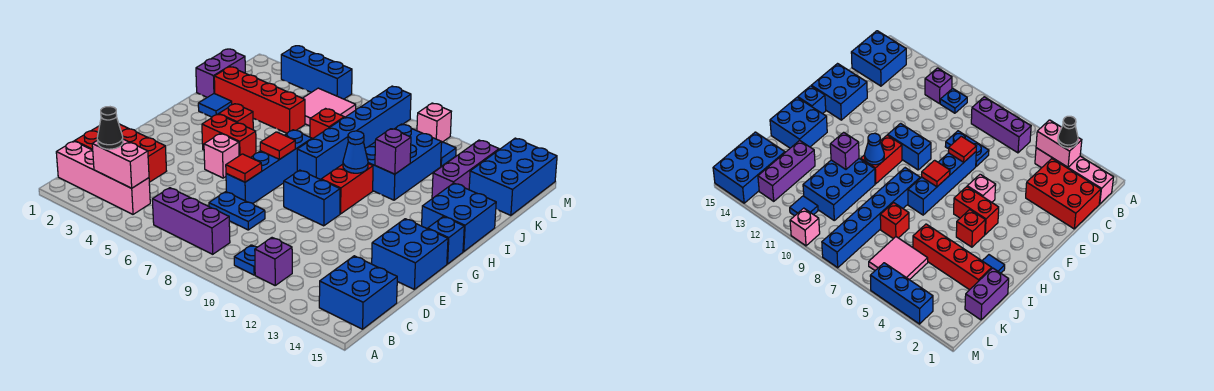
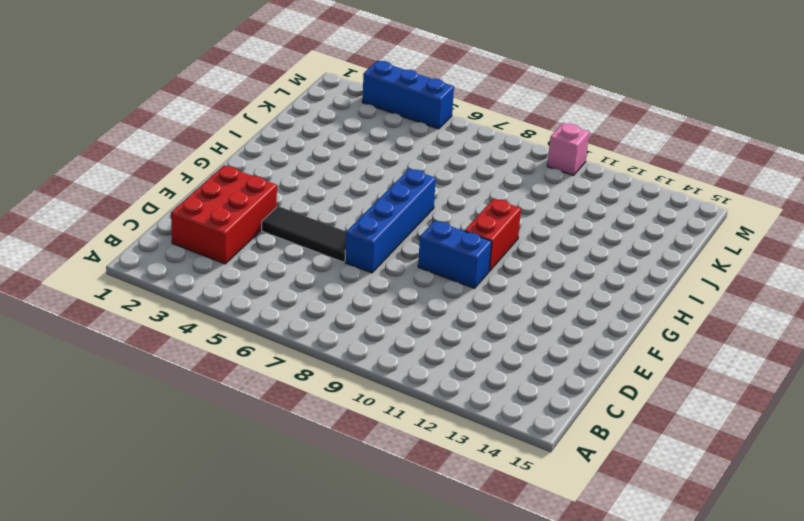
red 2x3 brick [171,165,277,264] -> red 2x3 brick turned to [75,124,166,182]
black 1x3 tile [262,206,346,262] -> none
none -> pink 1x4 brick [56,141,150,214]
none -> purple 1x3 brick [152,188,230,254]
none -> blue 1x1 plate [234,245,257,275]
none -> purple 1x1 brick [255,238,292,285]

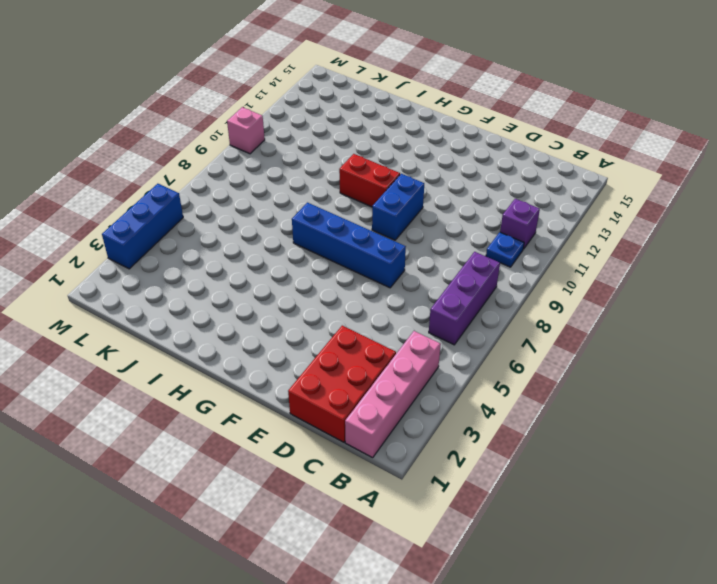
none -> blue 2x2 brick [319,256,397,329]
none -> blue 1x2 plate [209,192,265,230]
none -> blue 2x2 brick [372,219,448,289]
none -> pink 1x1 brick [204,134,239,178]

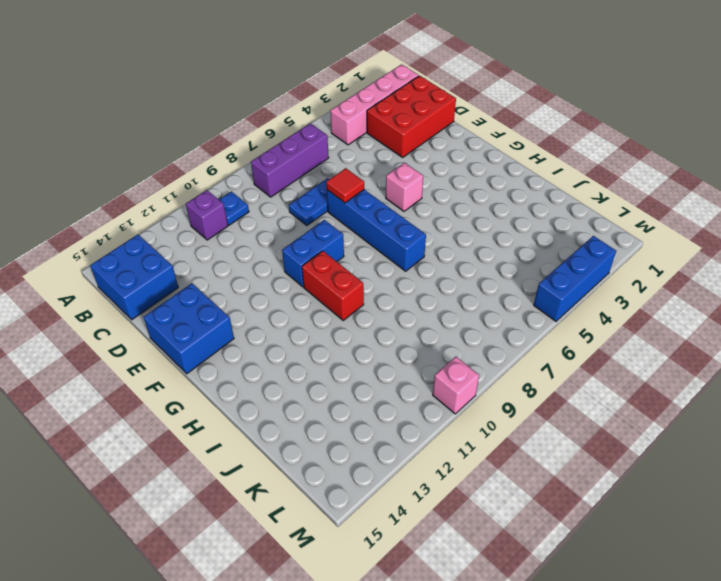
none -> red 1x2 brick [202,114,256,158]
none -> blue 1x1 brick [428,217,464,264]
none -> red 1x1 brick [219,104,253,130]
none -> blue 1x6 brick [297,86,411,180]

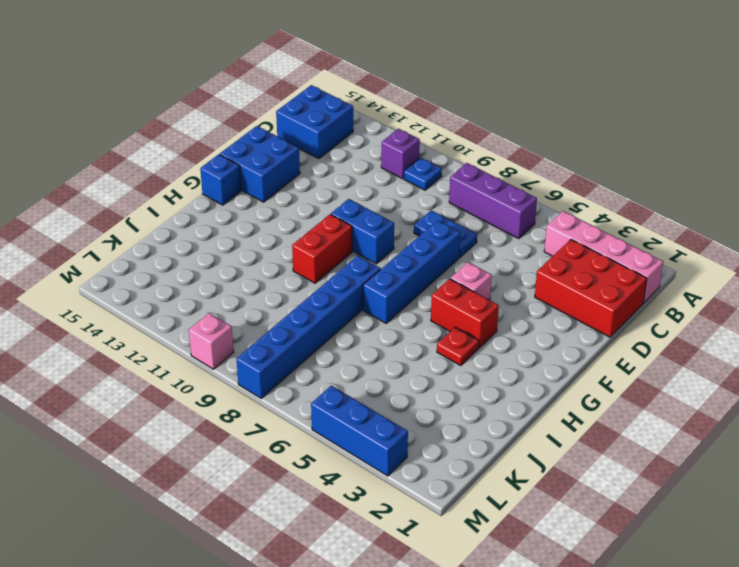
red 1x1 plate [437,327,479,366] -> red 1x1 brick [219,104,253,130]
none -> blue 2x2 brick [422,183,496,252]
none -> blue 1x1 tile [198,93,232,117]
none -> blue 2x3 brick [365,124,442,200]
none -> purple 1x2 brick [196,49,245,97]

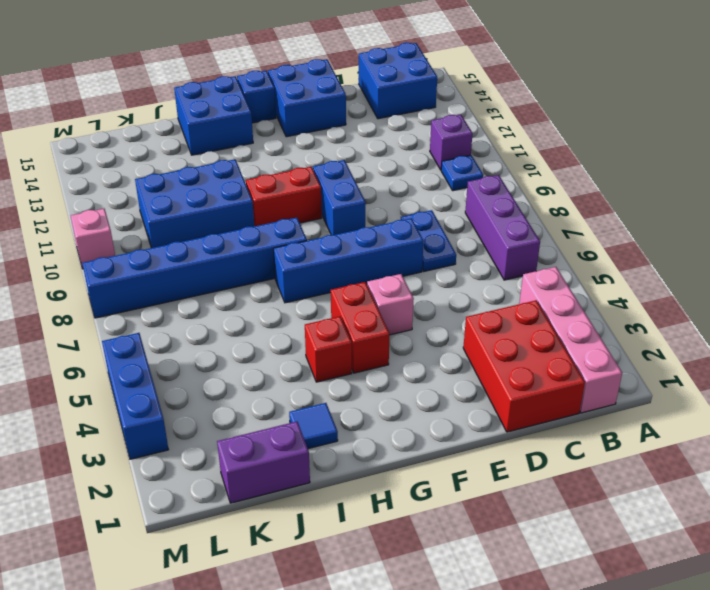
none -> red 1x4 brick [214,67,305,133]
none -> red 1x1 brick [310,109,344,139]
none -> purple 1x3 brick [432,140,499,199]
none -> pink 2x2 tile [303,88,356,126]

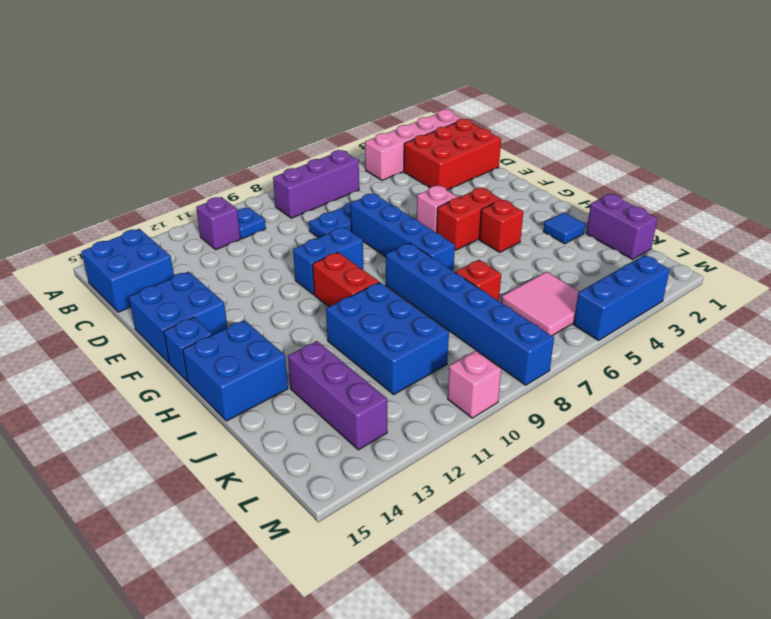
none -> red 1x4 brick [214,67,305,133]
none -> blue 2x3 brick [469,138,557,215]
none -> blue 1x1 tile [441,142,456,166]
none -> pink 1x2 brick [92,139,149,188]

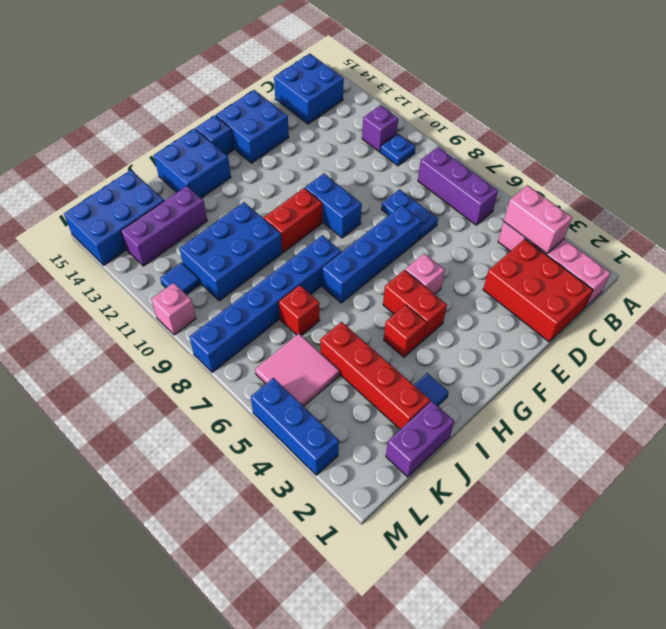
none -> red 1x1 tile [226,154,262,182]
none -> red 1x1 tile [260,132,295,159]
none -> blue 1x1 cone [343,131,368,173]
none -> purple 1x1 brick [375,129,411,174]

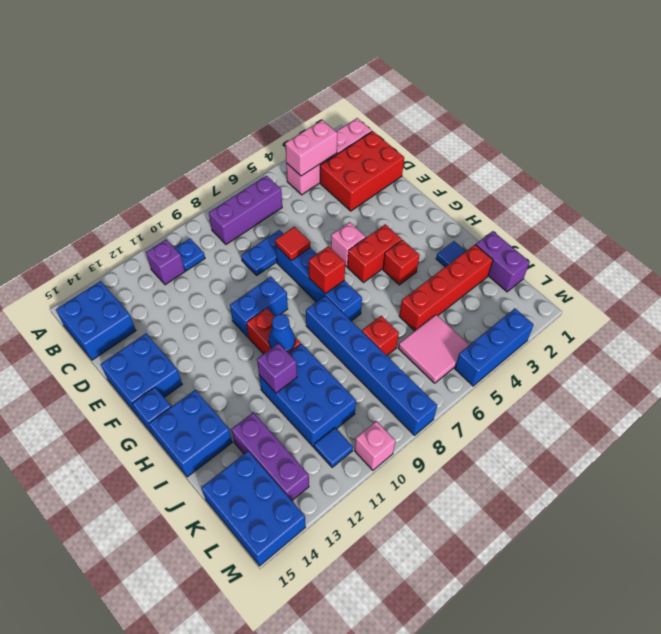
red 1x1 brick [309,246,345,294] -> red 1x1 tile [260,132,295,159]
none -> black 1x1 cone [97,107,123,149]

